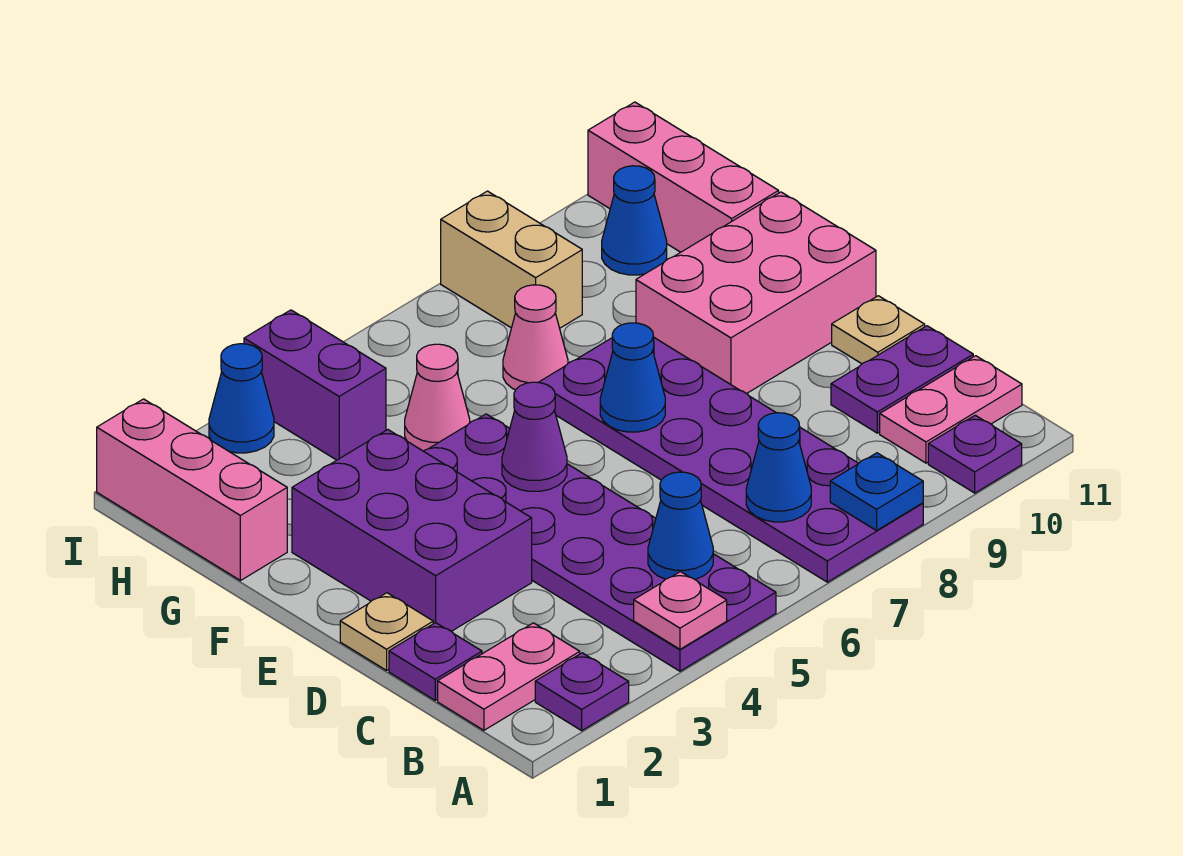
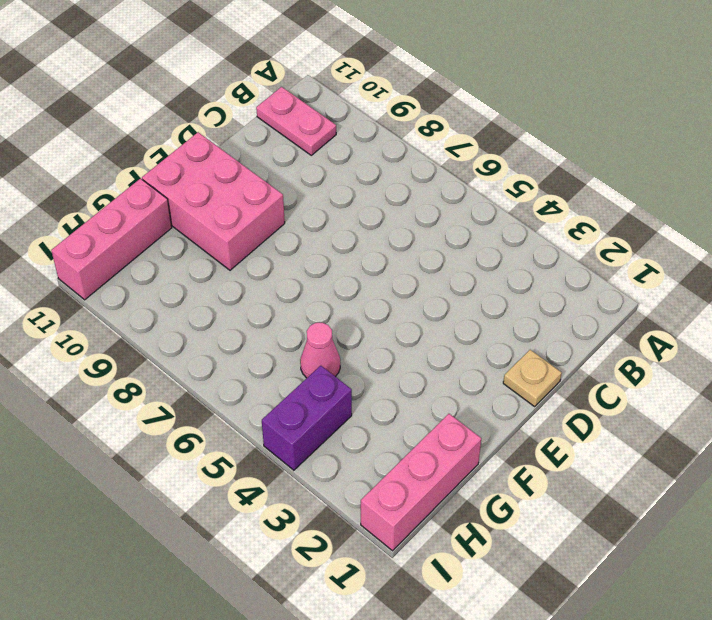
none -> purple 1x1 plate [535,653,629,731]
none -> purple 2x6 plate [424,414,776,671]
none -> purple 2x6 plate [538,338,923,582]

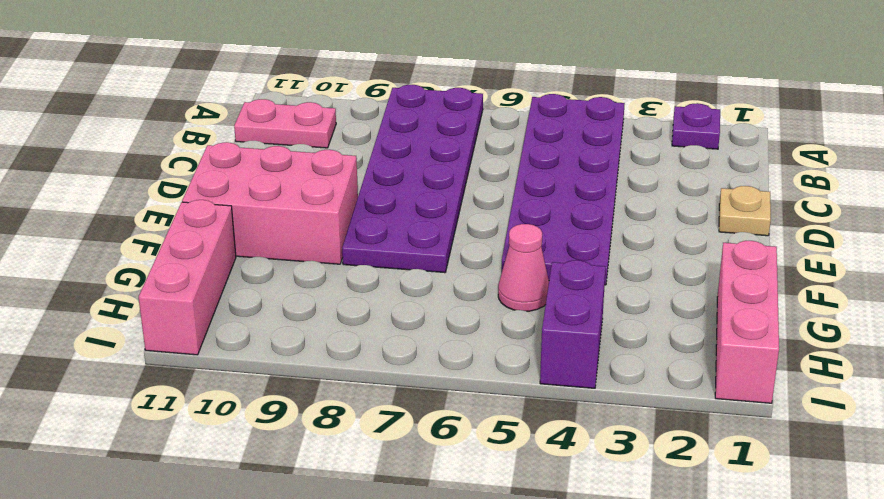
none -> purple 1x1 plate [928,415,1022,493]
none -> pink 1x2 plate [438,623,580,730]
none -> purple 1x1 plate [389,623,482,700]

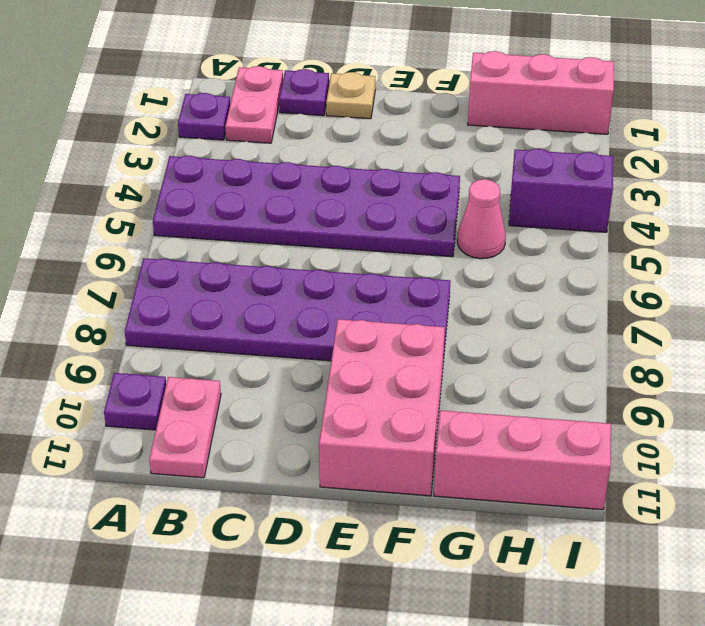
none -> purple 1x2 plate [831,326,973,433]
none -> purple 2x3 brick [292,430,532,631]
none -> tan 1x1 plate [832,296,925,364]

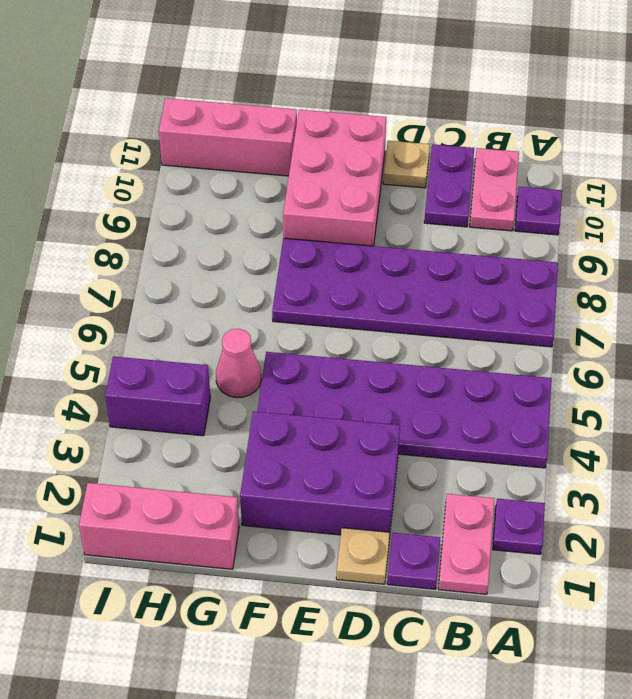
none -> pink 1x1 cone [503,285,568,390]
none -> tan 1x2 brick [441,191,582,328]
none -> blue 1x1 cone [602,166,667,275]

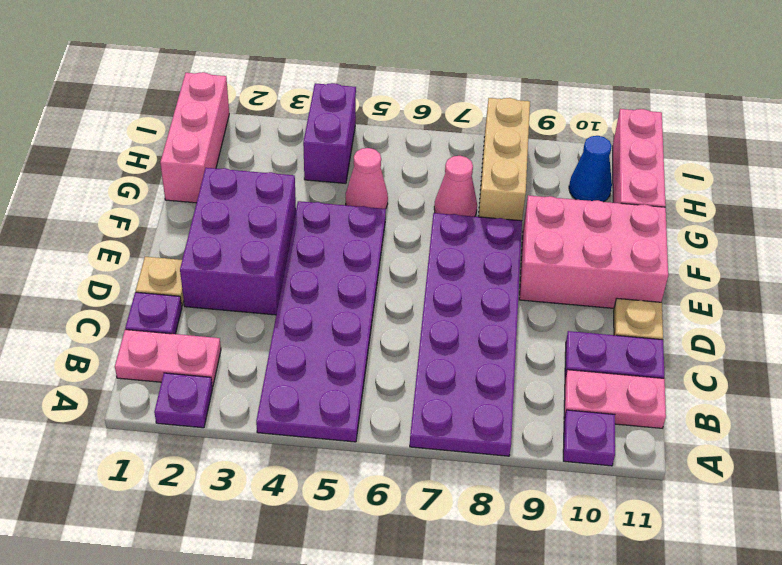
tan 1x3 brick [478,98,530,221] -> tan 1x2 brick [441,191,582,328]
none -> blue 1x1 cone [209,344,274,453]
none -> pink 1x1 plate [634,572,727,649]
none -> blue 1x1 plate [830,453,923,531]

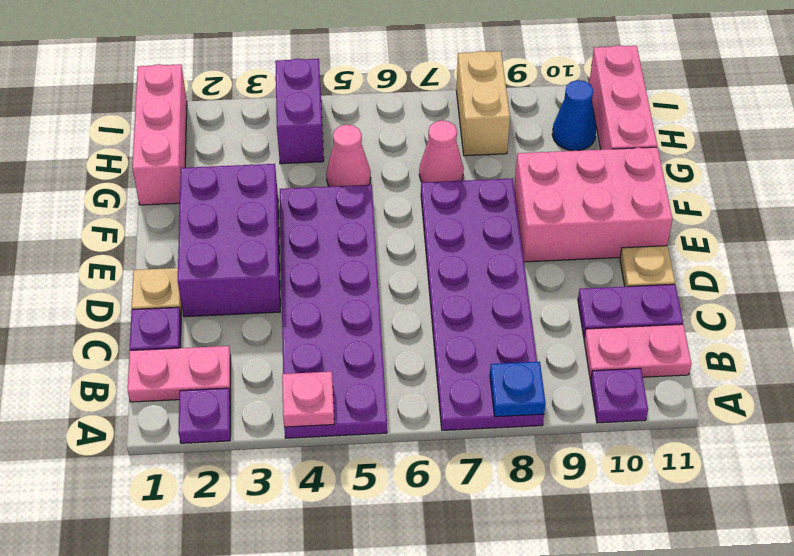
none -> blue 1x1 cone [209,344,274,453]
none -> blue 1x1 cone [648,472,713,579]
none -> blue 1x1 cone [746,413,811,522]

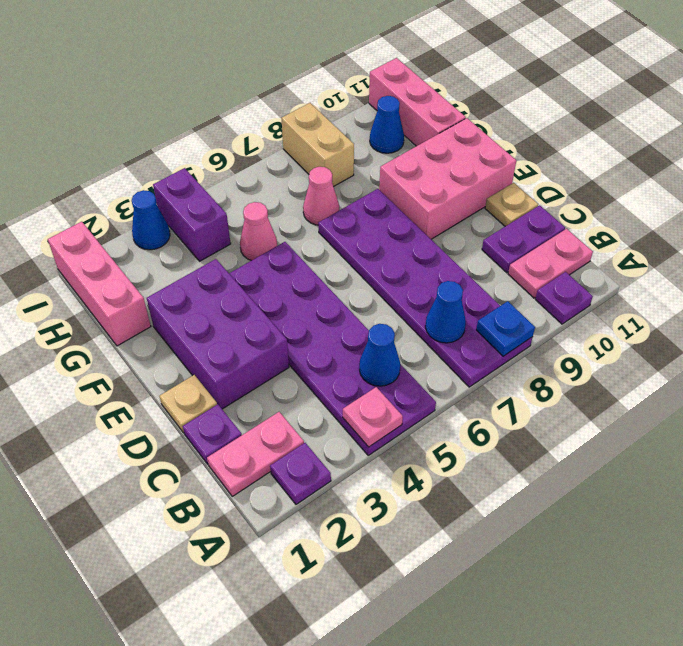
none -> purple 1x1 cone [502,382,567,491]
none -> blue 1x1 cone [600,323,665,432]

